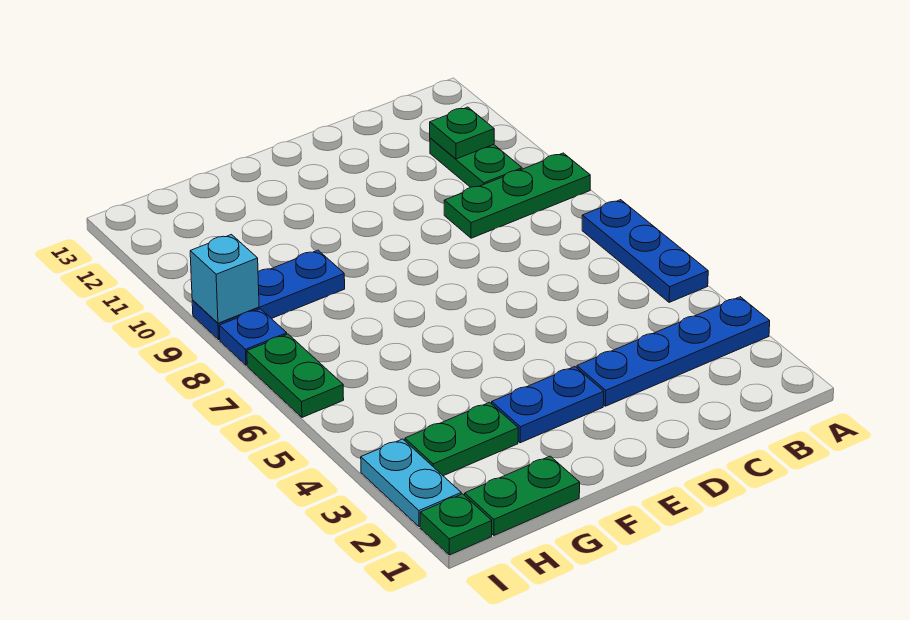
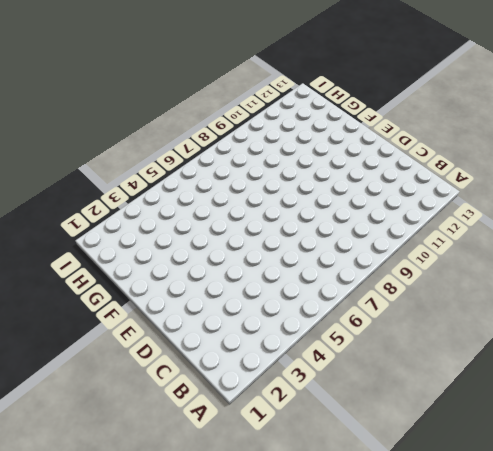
none -> blue 1x4 plate [577,297,770,406]
none -> blue 1x3 plate [582,200,708,302]
none -> green 1x3 plate [444,153,590,238]

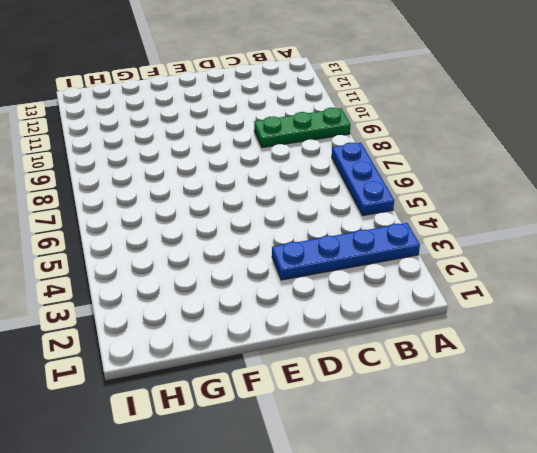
none -> green 1x2 plate [430,138,522,187]
none -> blue 1x2 plate [492,367,604,443]
none -> green 1x2 plate [465,456,580,535]

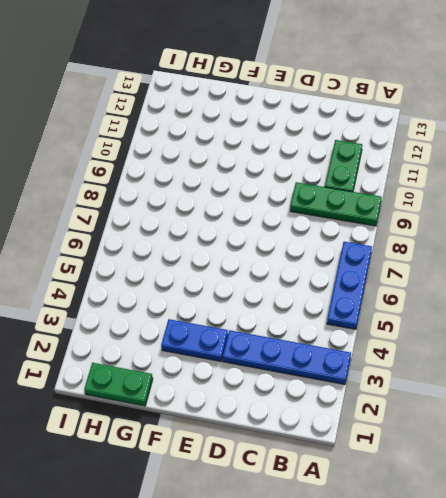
none -> green 1x2 plate [405,402,518,476]
none -> blue 1x3 plate [192,250,345,339]
none -> green 1x1 plate [420,494,492,555]

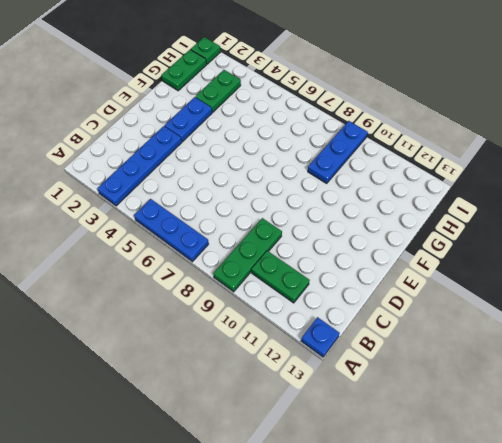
blue 1x1 plate [301,317,340,357] -> blue 1x1 plate moved to [219,309,287,365]
none -> cyan 1x2 plate [361,439,461,527]
none -> green 1x2 plate [247,334,344,417]
none -> green 1x1 plate [430,107,494,159]

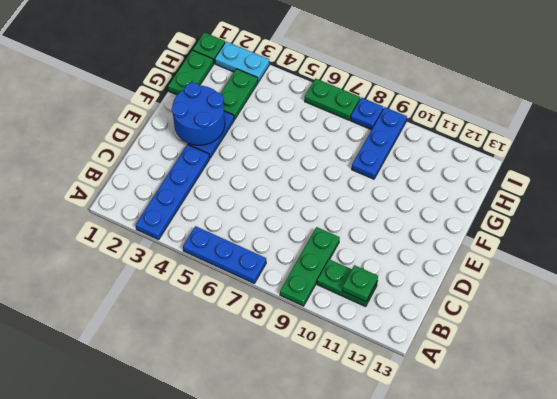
blue 2x2 round brick [172,82,225,145] -> none
none -> cyan 1x1 brick [190,235,259,323]

